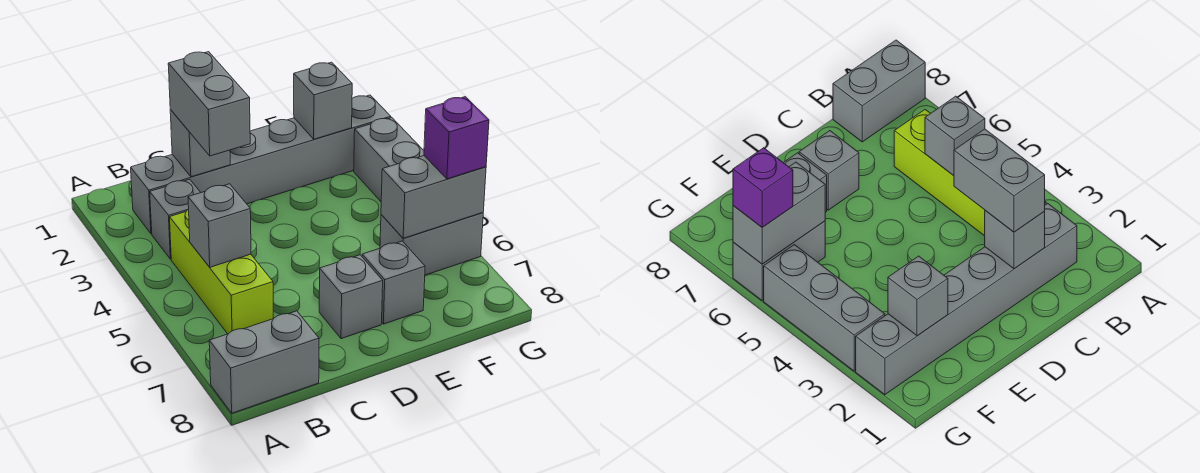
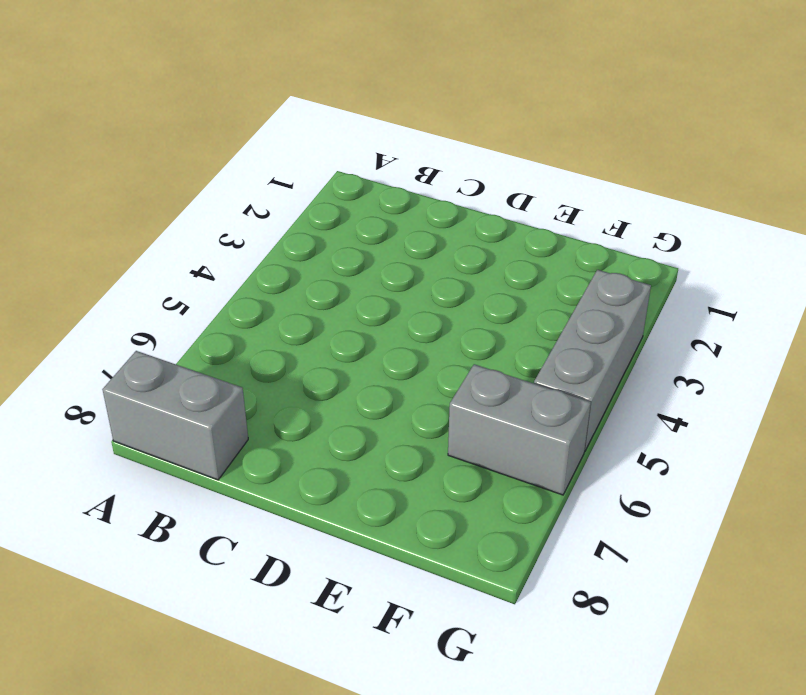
none -> grey 1x6 brick [131,95,391,234]
none -> grey 1x1 brick [150,179,201,259]
none -> lime 1x3 brick [170,209,273,334]

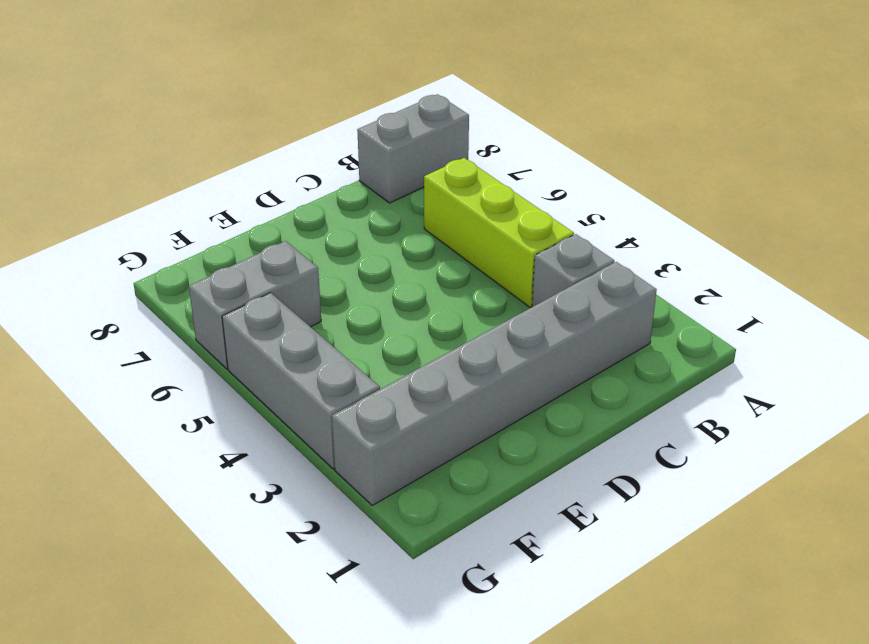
none -> grey 1x1 brick [319,255,383,339]
none -> grey 1x1 brick [362,241,425,324]
none -> grey 1x1 brick [188,184,251,267]

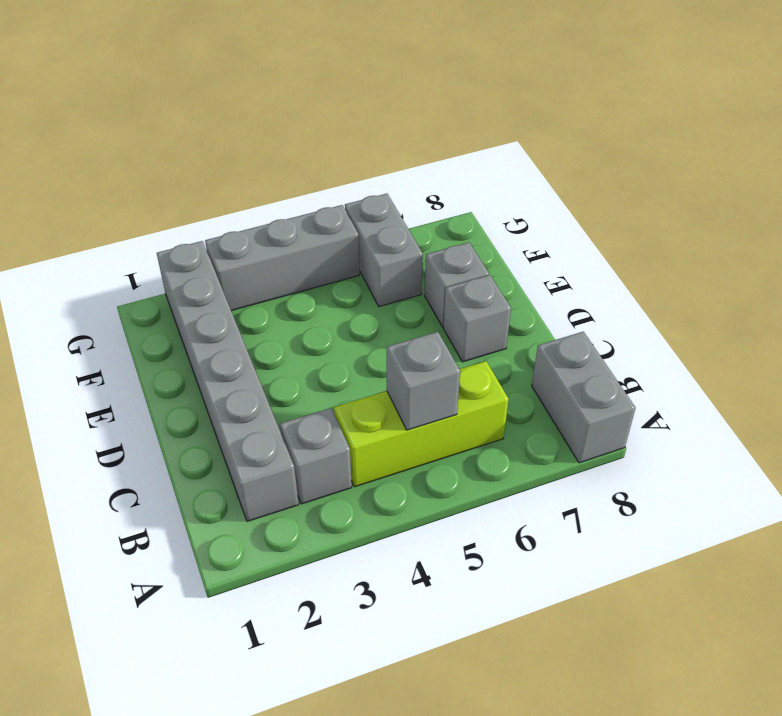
none -> grey 1x1 brick [170,110,230,177]
none -> grey 1x1 brick [294,62,352,139]
none -> grey 1x2 brick [381,156,486,238]

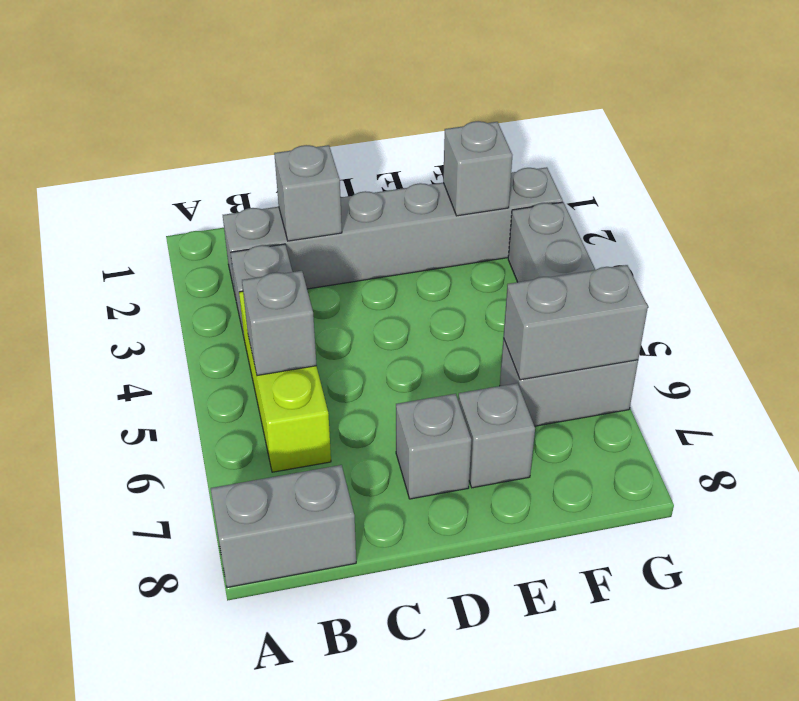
none -> grey 1x2 brick [168,52,250,156]
none -> purple 1x1 brick [424,97,489,179]

